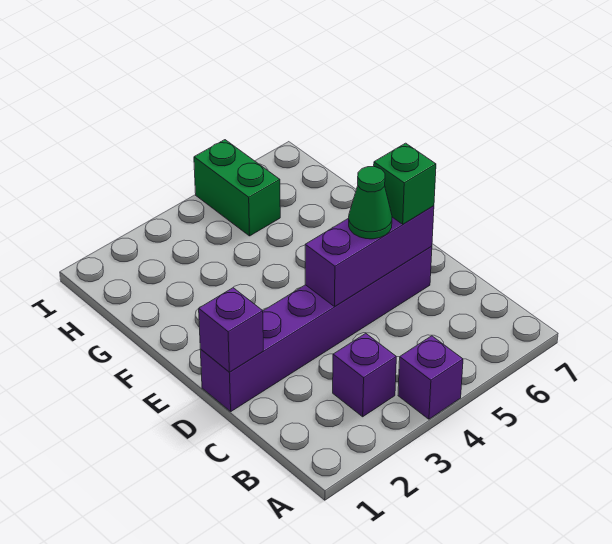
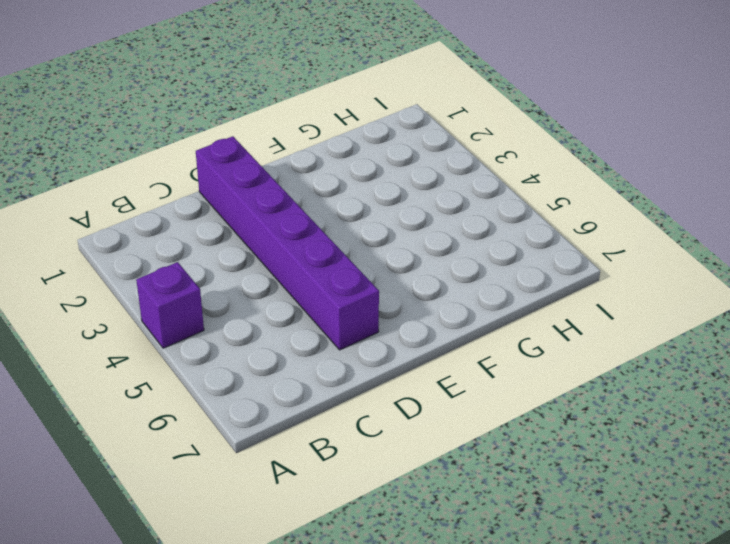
none -> purple 1x1 brick [333,333,396,417]
none -> green 1x2 brick [194,140,280,236]

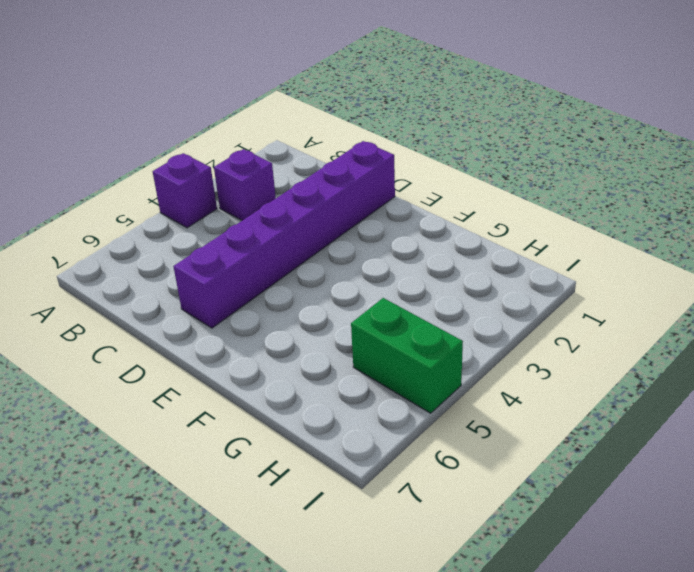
none -> purple 1x1 brick [199,288,263,372]
none -> purple 1x3 brick [305,206,434,307]

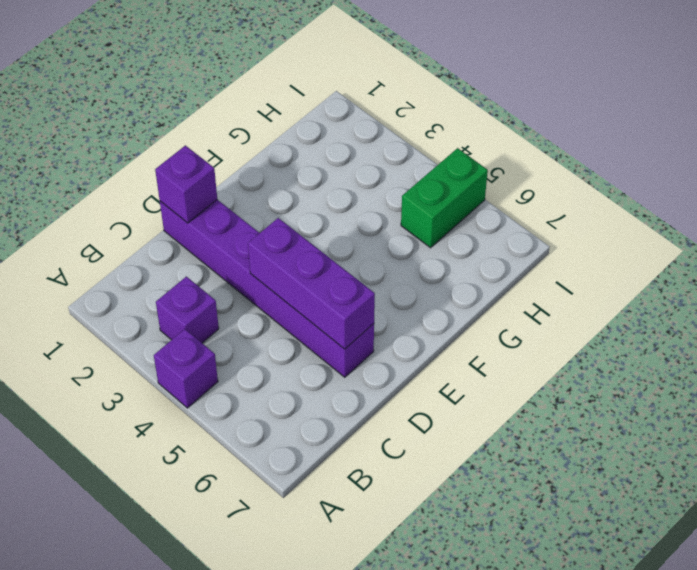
none -> green 1x1 cone [349,167,392,239]
none -> green 1x1 brick [374,143,436,224]

